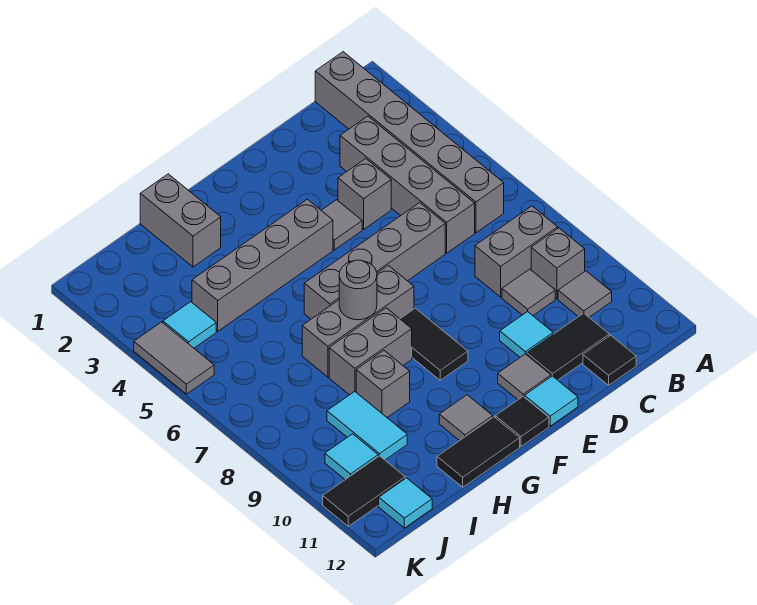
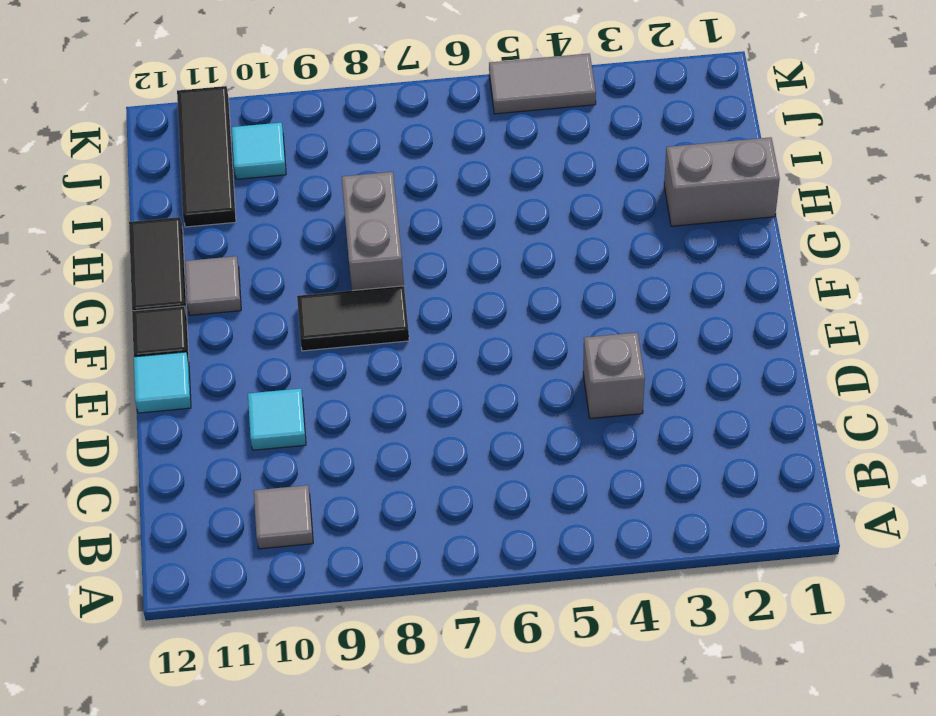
black 1x3 tile [177,86,236,227] -> black 1x2 tile [323,456,405,526]
none -> grey 1x6 brick [315,52,504,233]
none -> grey 1x2 brick [475,206,558,297]
none -> grey 1x1 brick [531,228,585,299]
none -> grey 1x4 brick [340,116,475,253]

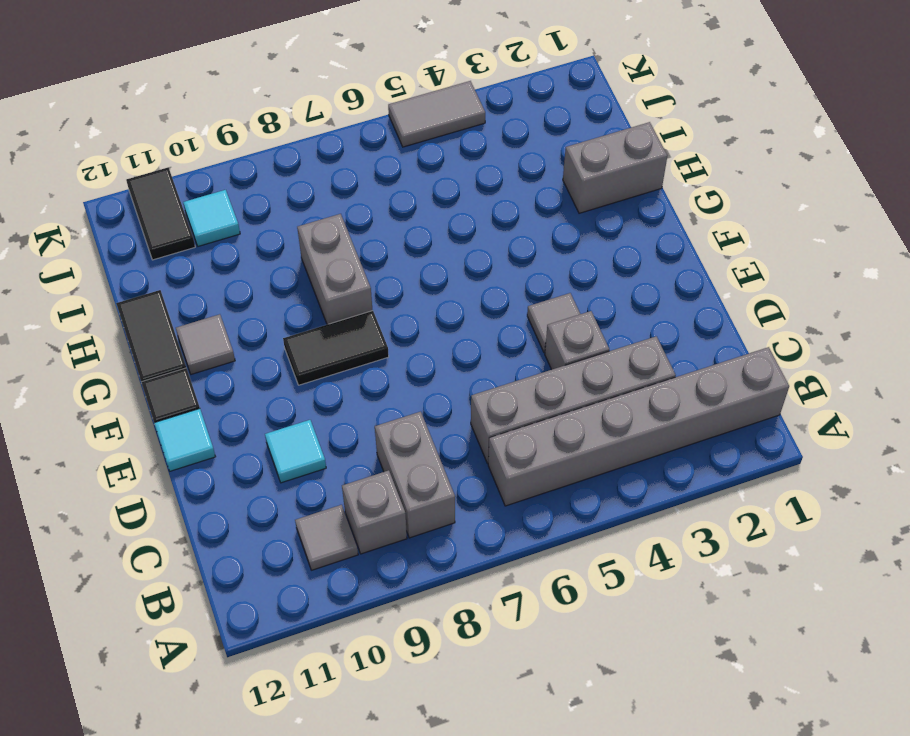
none -> grey 1x1 tile [502,269,555,315]
none -> black 1x2 tile [527,313,609,380]
none -> black 1x1 tile [583,335,636,385]
none -> grey 1x4 brick [304,203,445,319]

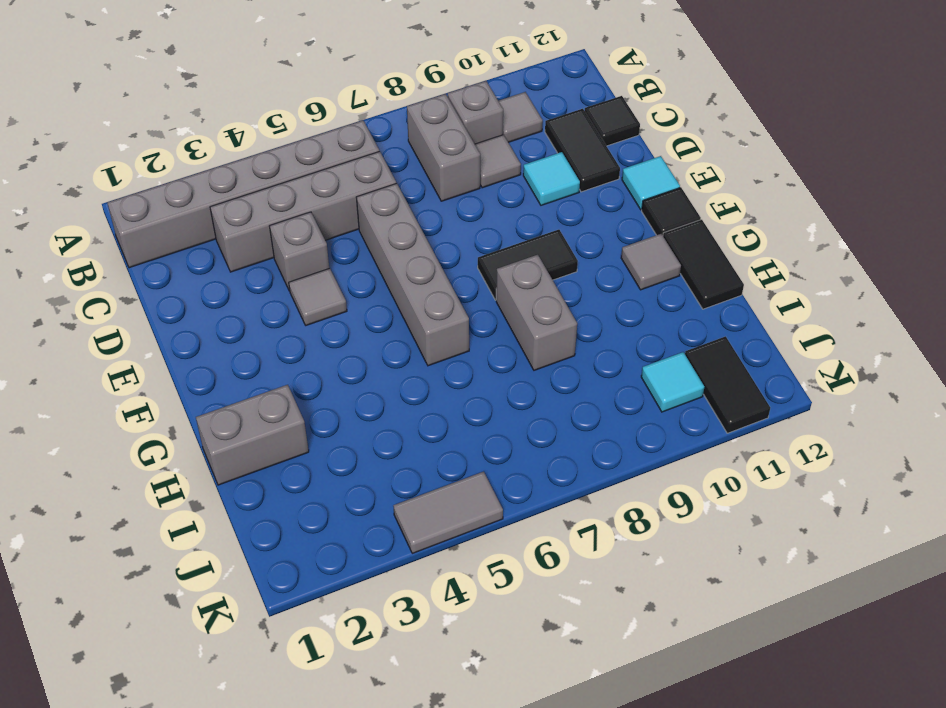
none -> grey 1x1 tile [498,354,551,400]
none -> grey 1x4 brick [192,199,333,331]
none -> grey 1x3 brick [302,265,414,377]
none -> grey 1x1 brick [356,350,410,417]

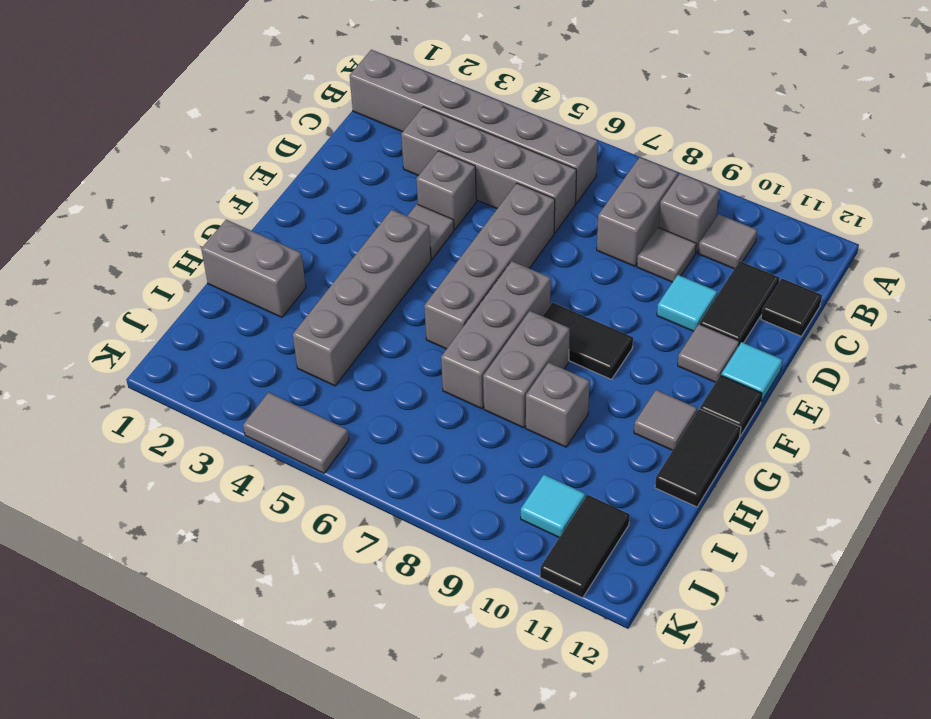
none -> cyan 1x2 tile [327,392,407,460]
none -> cyan 1x1 tile [163,302,216,348]
none -> cyan 1x1 tile [379,478,432,528]
none -> grey 1x1 round brick [339,260,377,320]

